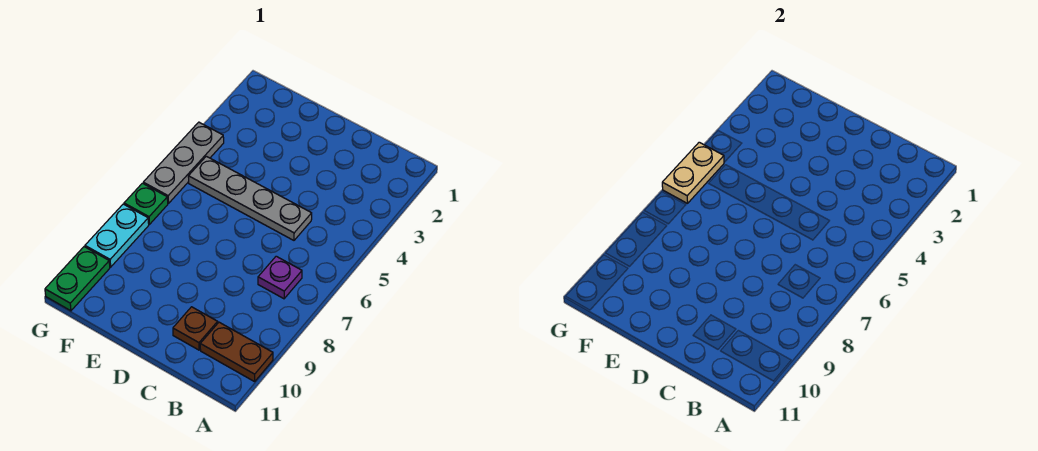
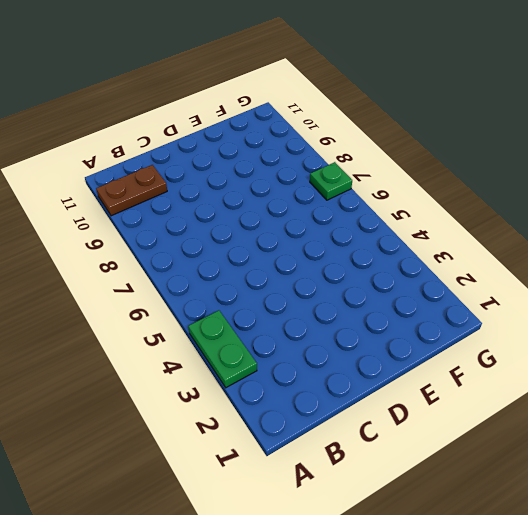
green 1x2 plate [188,310,257,388] -> green 1x2 plate moved to [45,247,110,311]
none -> purple 1x1 plate [258,256,302,299]
none -> grey 1x4 plate [188,156,312,240]

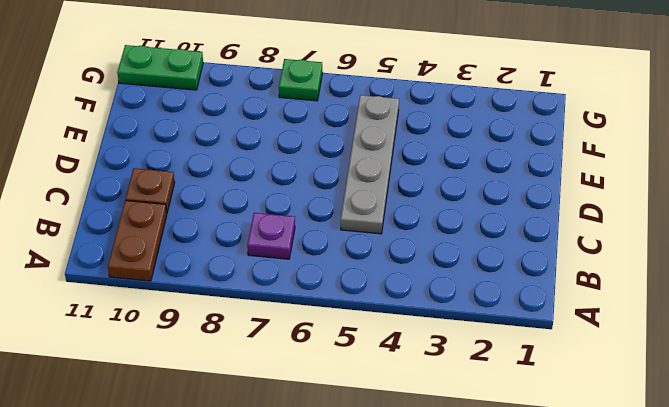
none -> grey 1x3 plate [143,122,224,203]
none -> cyan 1x2 plate [85,204,149,267]

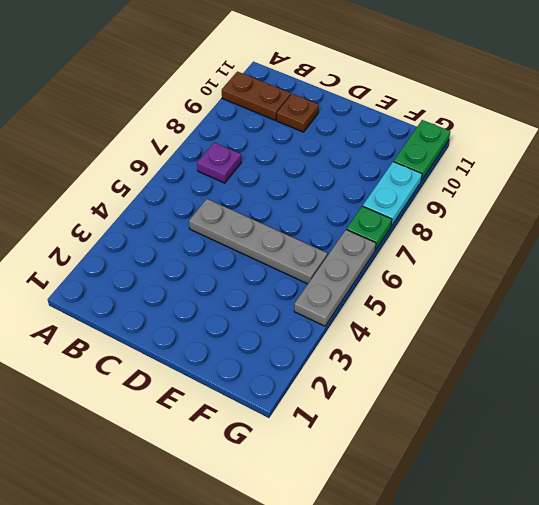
none -> tan 1x2 plate [662,142,724,203]

